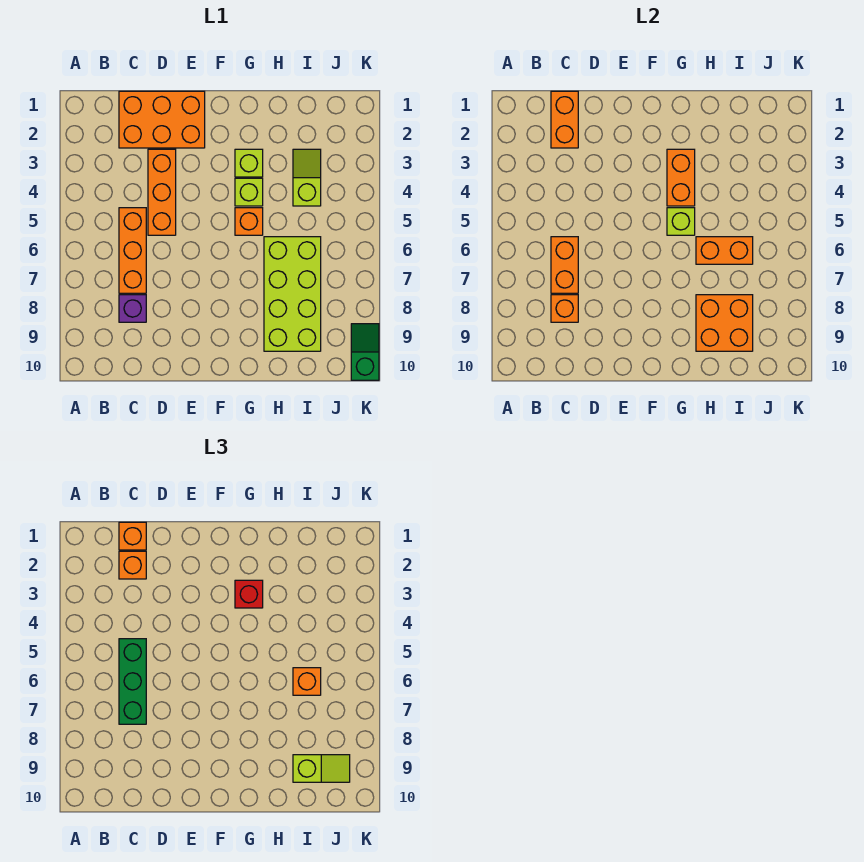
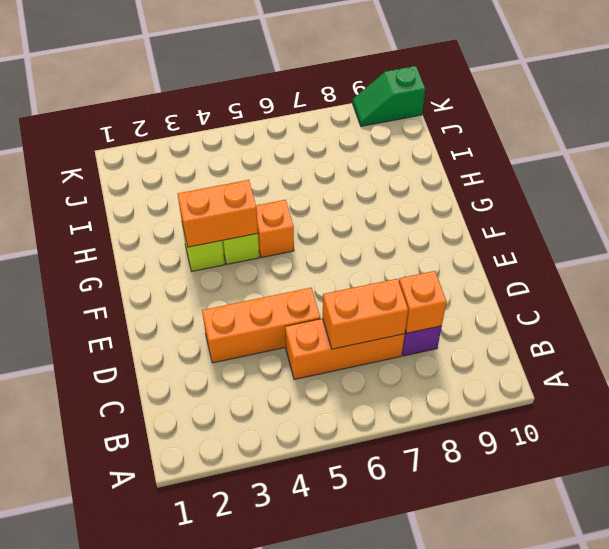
none -> orange 2x3 brick [119,91,205,148]
none -> lime 2x4 brick [264,237,321,351]
none -> lime 1x2 slope [293,149,321,206]

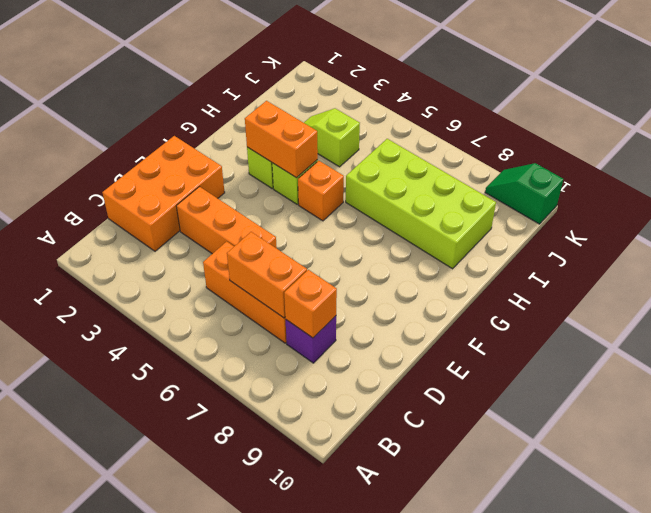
none -> orange 1x2 brick [551,91,578,148]
none -> lime 1x1 brick [667,208,695,235]
none -> orange 1x2 brick [696,237,753,264]

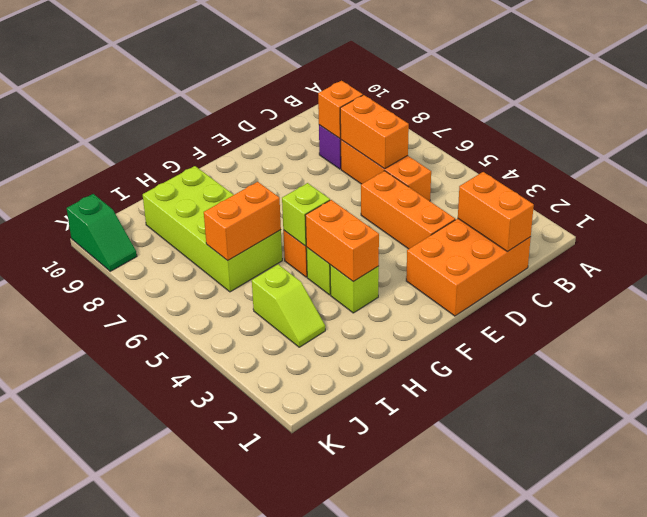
none -> orange 2x2 brick [696,295,753,351]
none -> orange 1x1 brick [119,522,146,550]
none -> orange 1x1 brick [119,551,146,579]

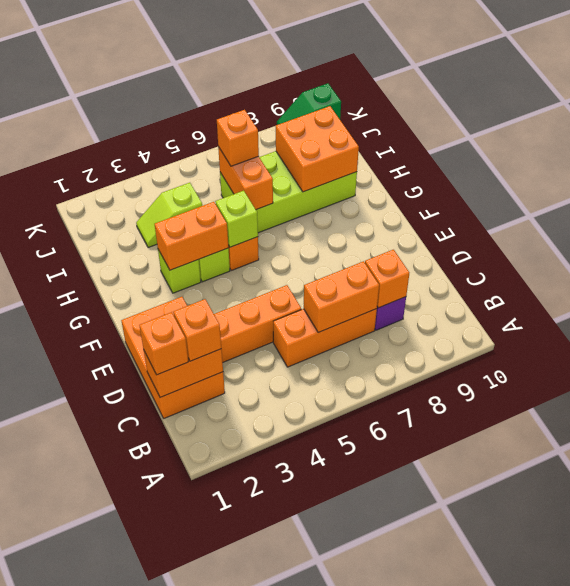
none -> green 1x3 brick [119,639,146,724]
none -> red 1x1 brick [235,580,263,608]
none -> lime 1x2 slope [293,755,350,782]

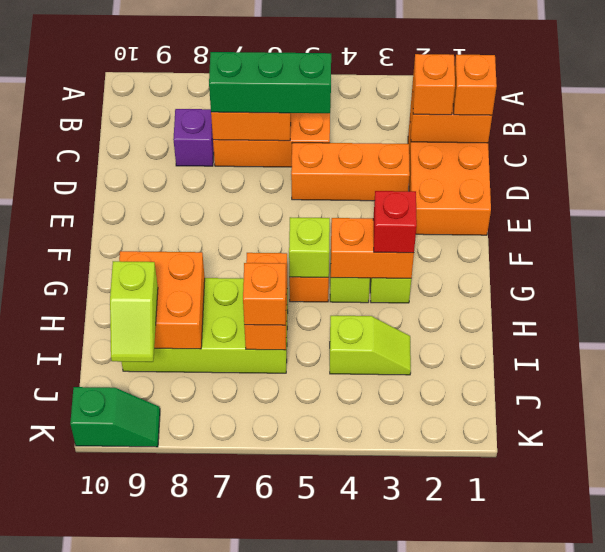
none -> orange 1x1 brick [551,295,578,322]

